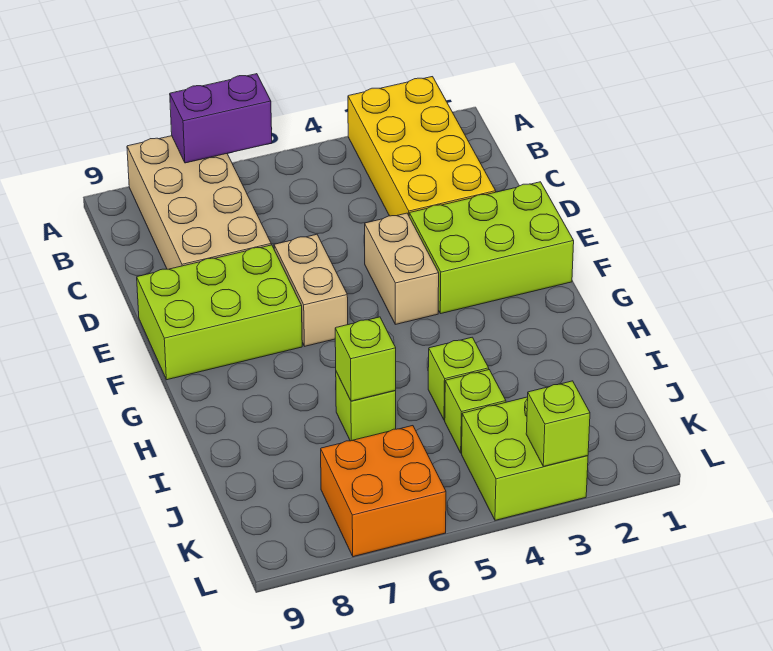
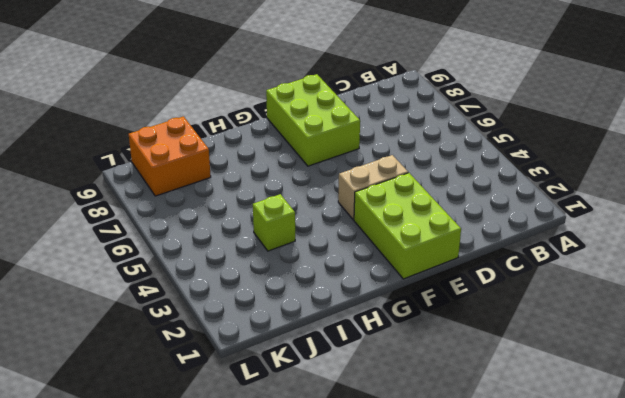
orange 2x2 brick [129,116,211,196] -> orange 2x2 brick moved to [321,426,446,557]
none -> yellow 2x4 brick [348,77,496,216]
none -> tan 2x4 brick [127,136,271,269]
none -> tan 1x2 brick [274,234,348,346]

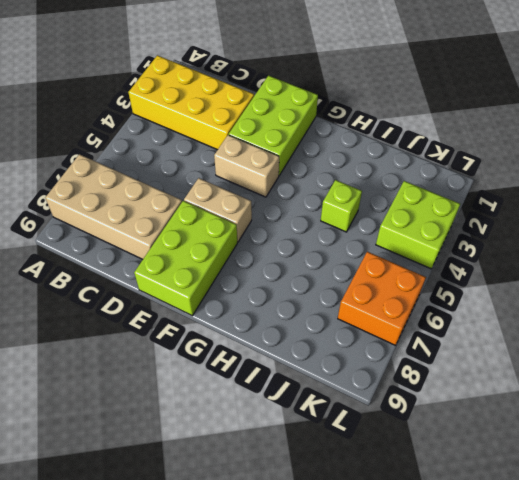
none -> lime 1x1 brick [336,372,396,441]
none -> lime 1x1 brick [445,370,506,453]
none -> purple 1x2 brick [170,74,272,163]

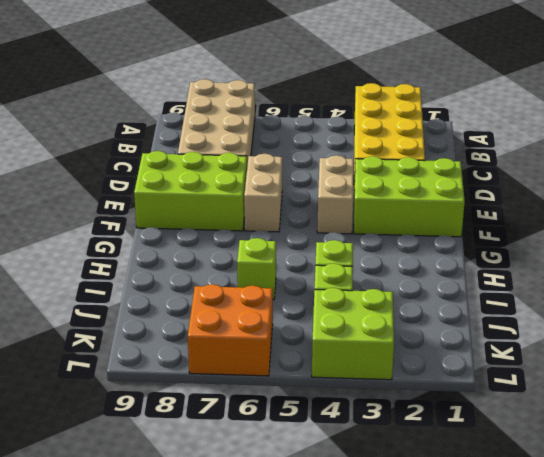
none -> purple 1x2 brick [170,74,272,163]
none -> lime 1x1 brick [335,317,396,401]
none -> lime 1x1 brick [526,381,590,466]

